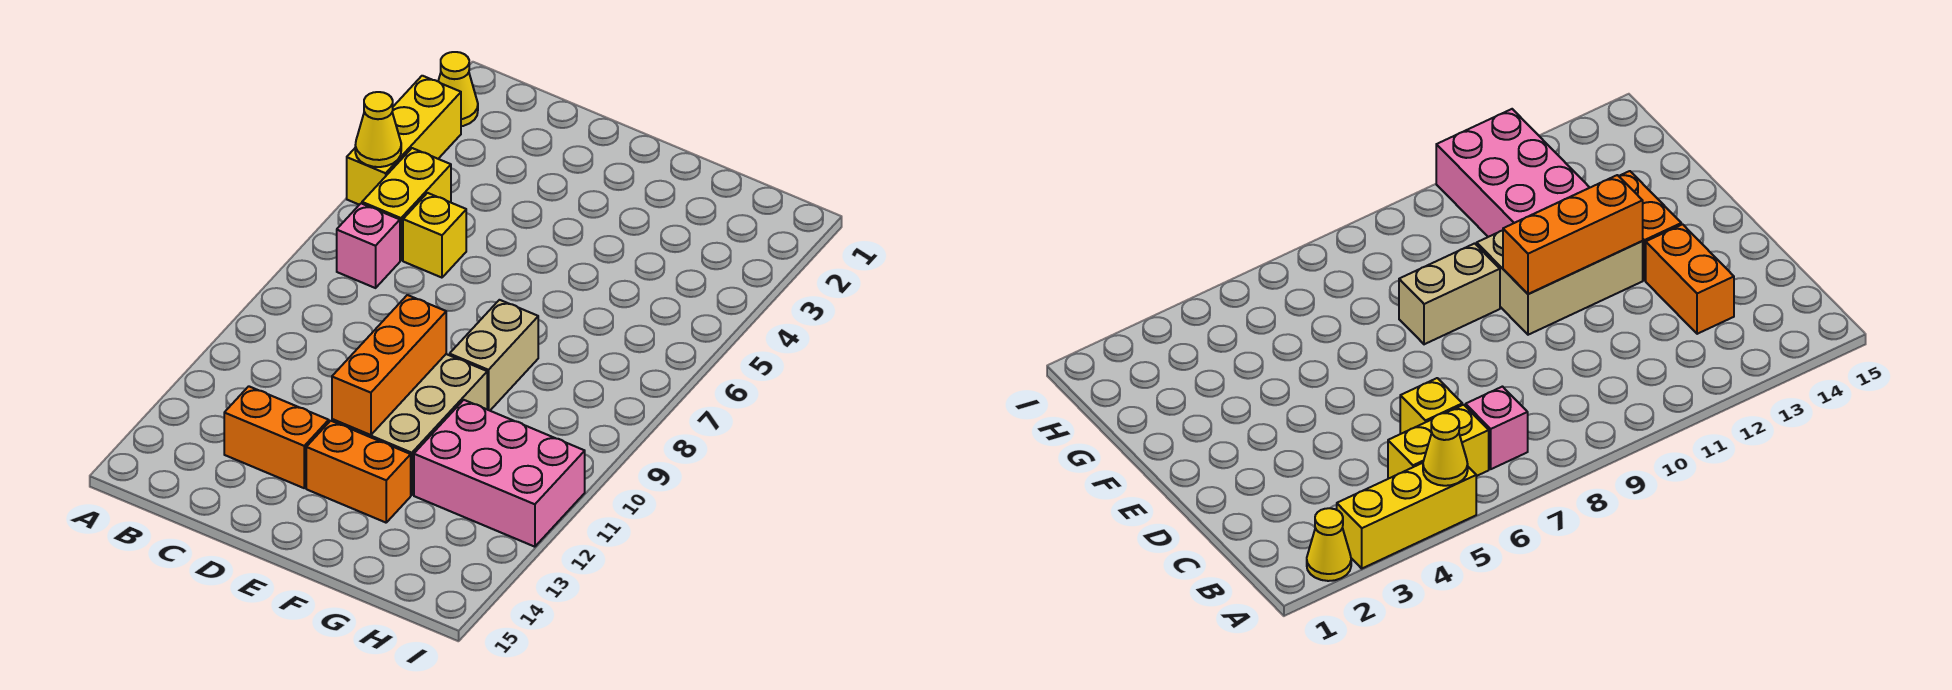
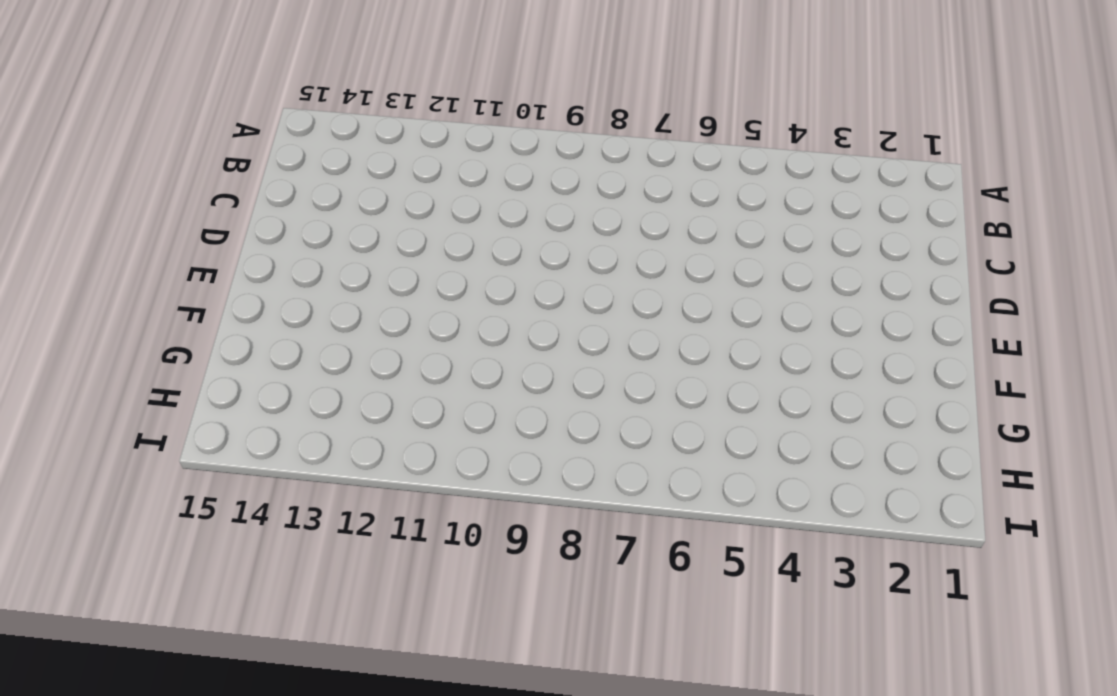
none -> yellow 1x1 cone [438,52,478,126]
none -> yellow 1x3 brick [347,76,461,205]
none -> yellow 1x2 brick [362,148,451,260]

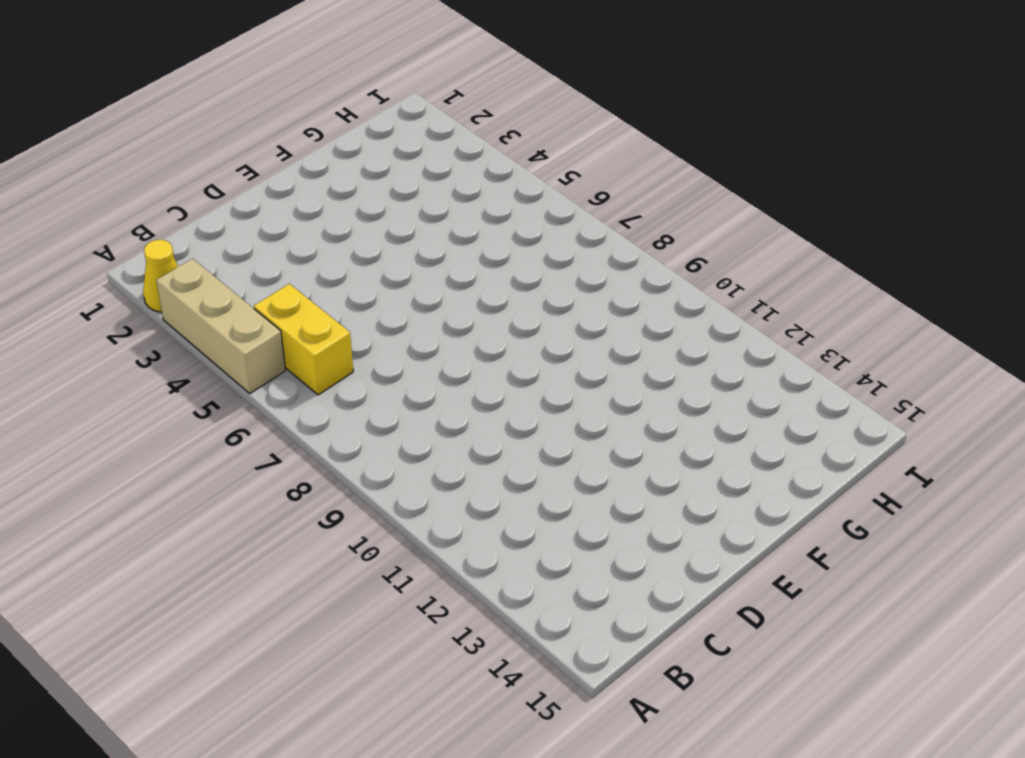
tan 1x3 brick [156,259,286,393] -> yellow 1x3 brick [347,76,461,205]
none -> pink 1x1 brick [337,203,400,288]
none -> yellow 1x1 brick [403,193,466,278]
none -> orange 1x2 brick [224,386,329,488]

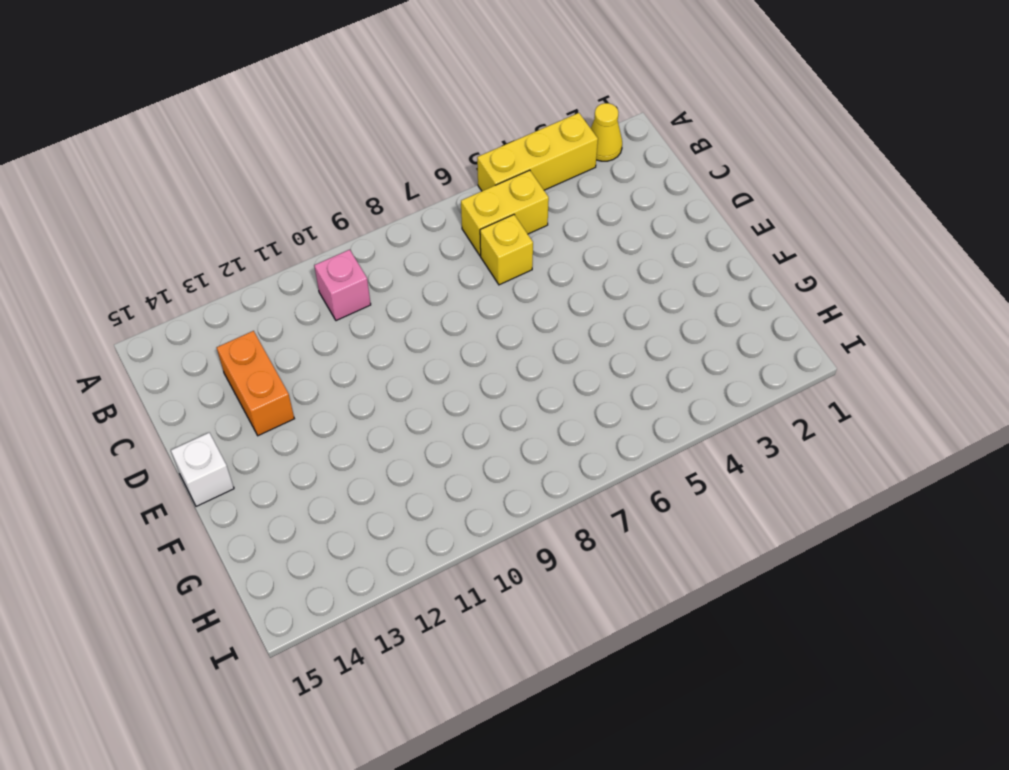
pink 1x1 brick [314,250,371,321] -> pink 1x1 brick moved to [337,203,400,288]
white 1x1 brick [171,433,234,506] -> none
none -> tan 2x3 brick [332,354,487,495]
none -> orange 1x2 brick [306,421,411,523]
none -> tan 1x2 brick [450,300,538,411]

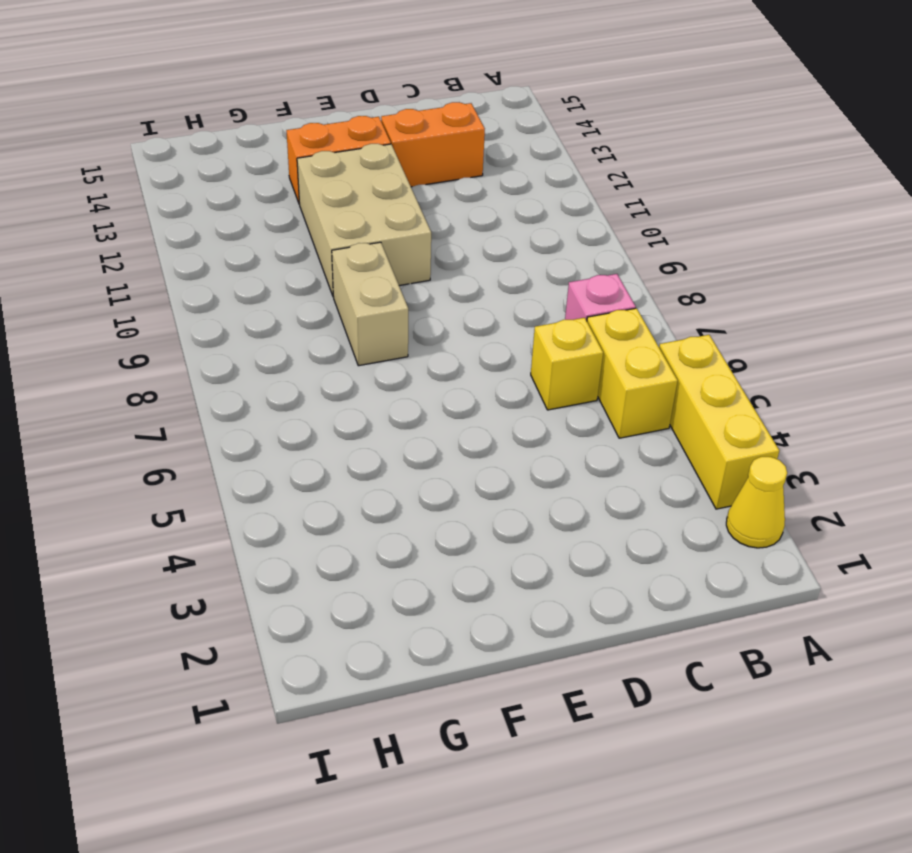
none -> pink 2x3 brick [414,400,585,547]
none -> yellow 1x1 cone [355,92,401,167]
none -> orange 1x3 brick [332,295,446,435]

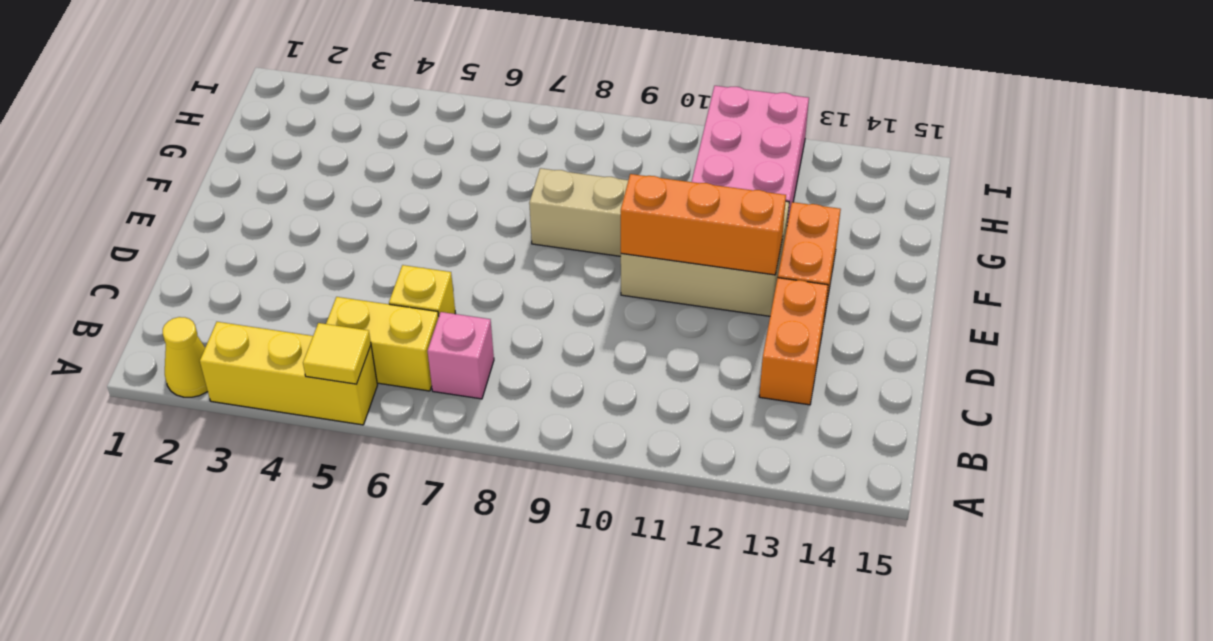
yellow 1x1 tile [303,323,371,384] -> yellow 1x1 cone [355,92,401,167]

